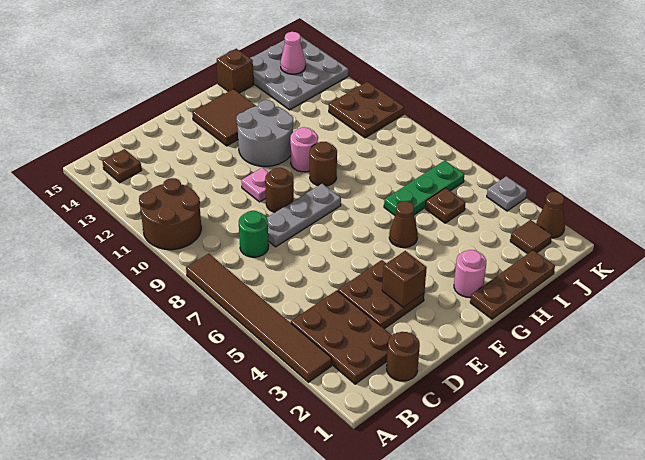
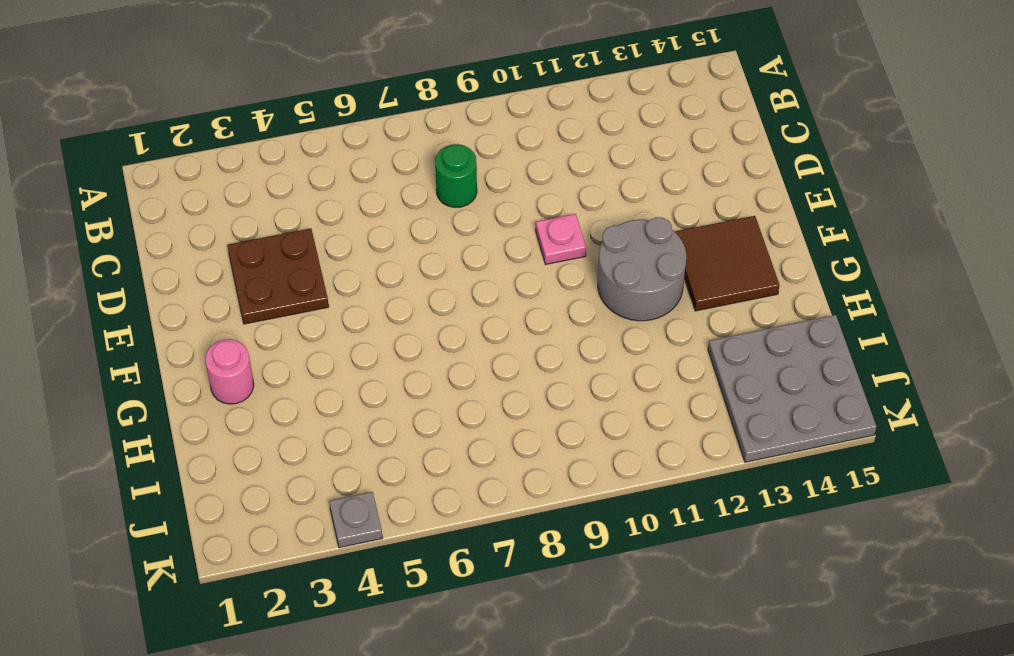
none -> brown 1x6 tile [186,254,332,382]
none -> brown 2x2 round brick [139,178,201,250]
none -> brown 2x3 plate [291,290,392,384]

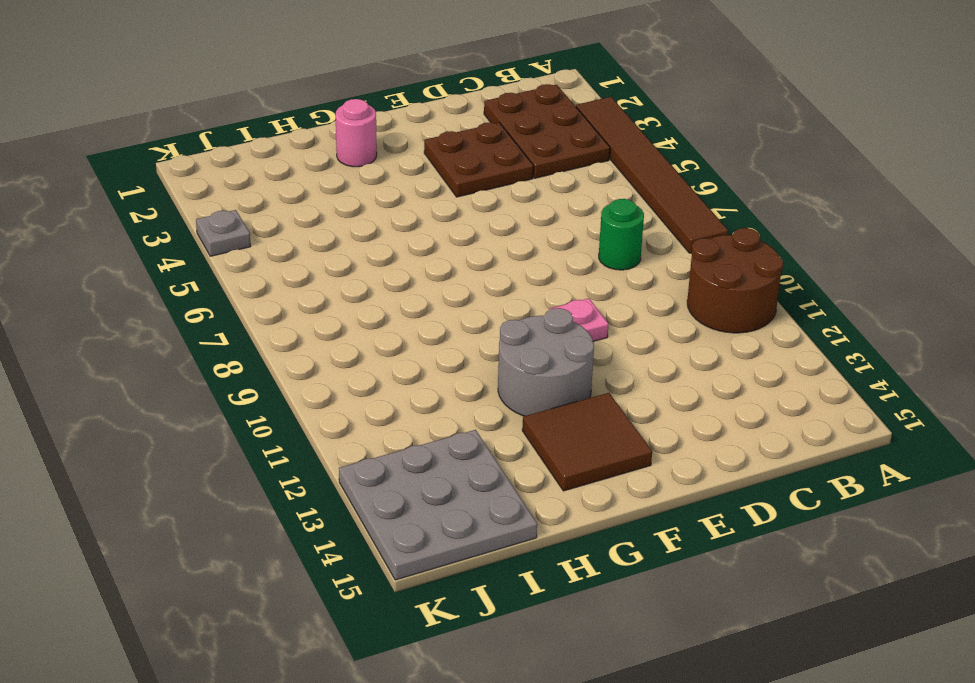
none -> brown 1x1 plate [103,149,142,183]
none -> brown 1x1 round brick [387,332,420,381]
none -> grey 1x3 plate [267,184,341,247]

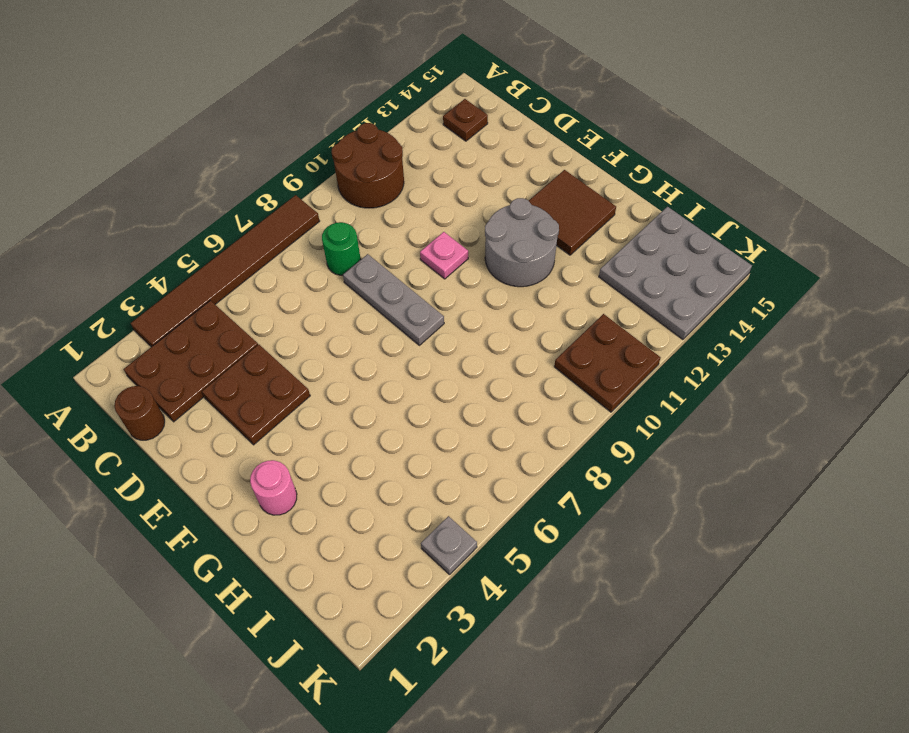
none -> brown 1x1 round brick [265,168,294,212]
none -> brown 1x3 plate [470,250,555,319]
none -> brown 1x1 cone [389,201,418,248]

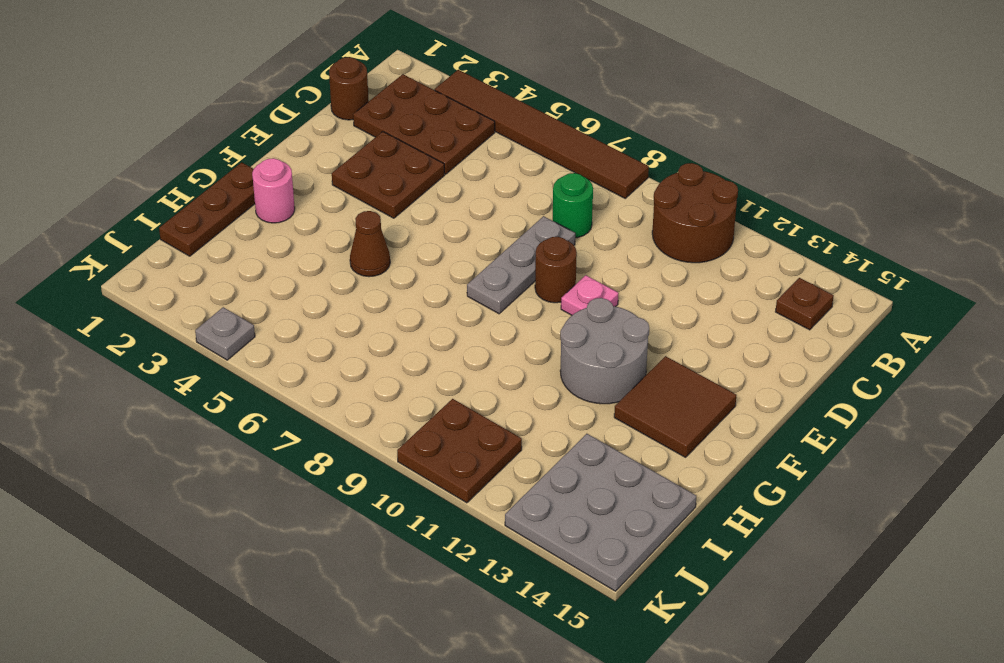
none -> brown 1x1 round brick [310,142,337,186]
none -> pink 1x1 round brick [290,127,318,172]
none -> green 1x3 plate [384,161,464,215]

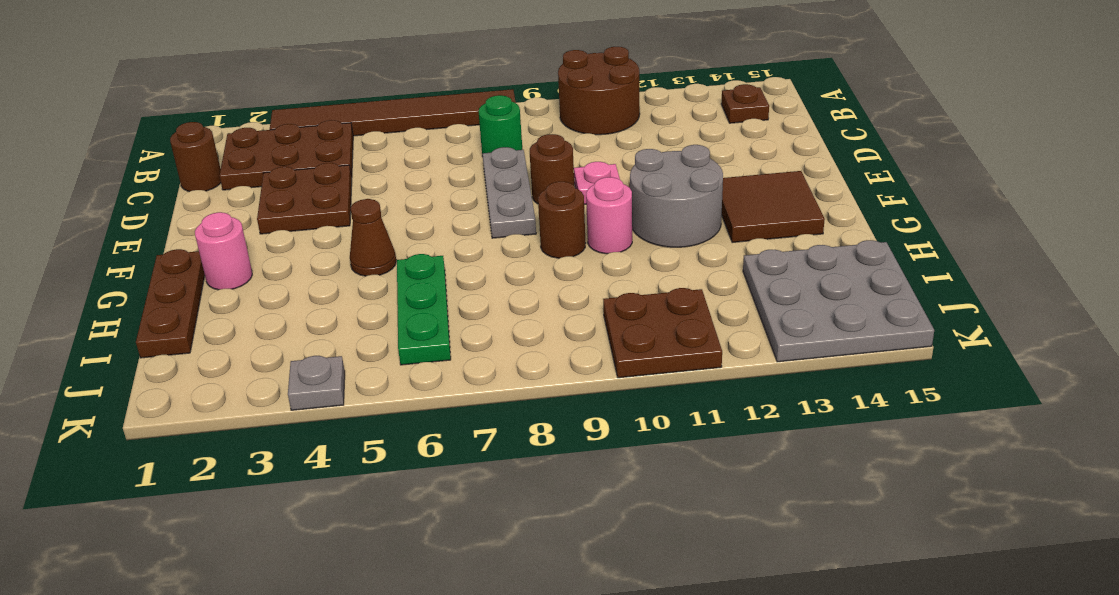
none -> brown 1x1 brick [217,49,254,93]
none -> brown 1x1 plate [425,188,466,223]
none -> brown 1x1 tile [510,220,552,254]

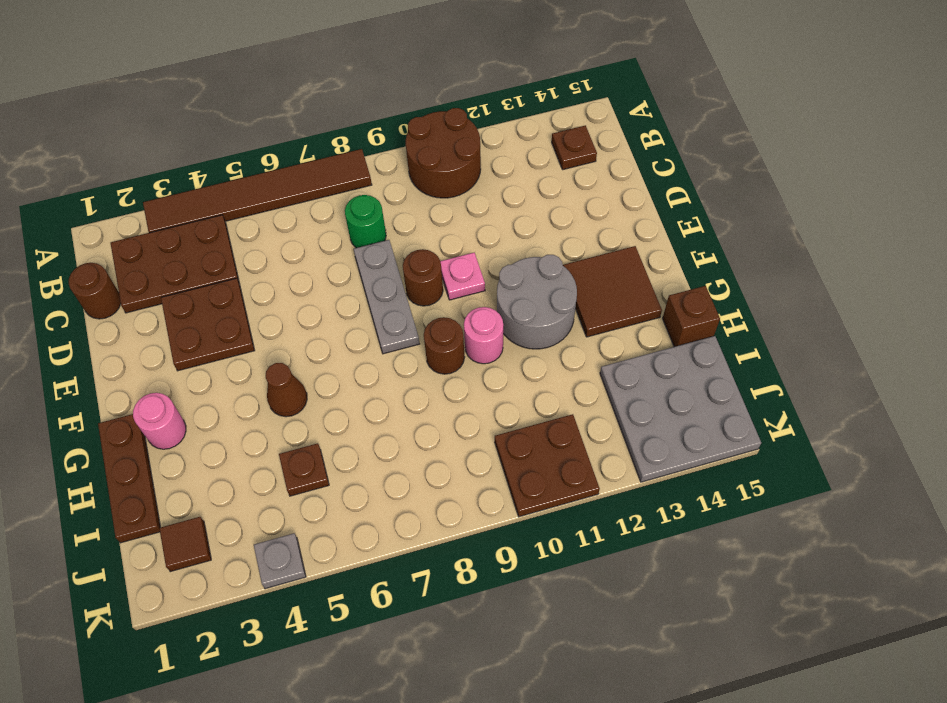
none -> green 1x3 plate [384,161,464,215]
none -> brown 1x1 cone [536,192,565,238]
none -> brown 1x1 brick [382,251,427,307]

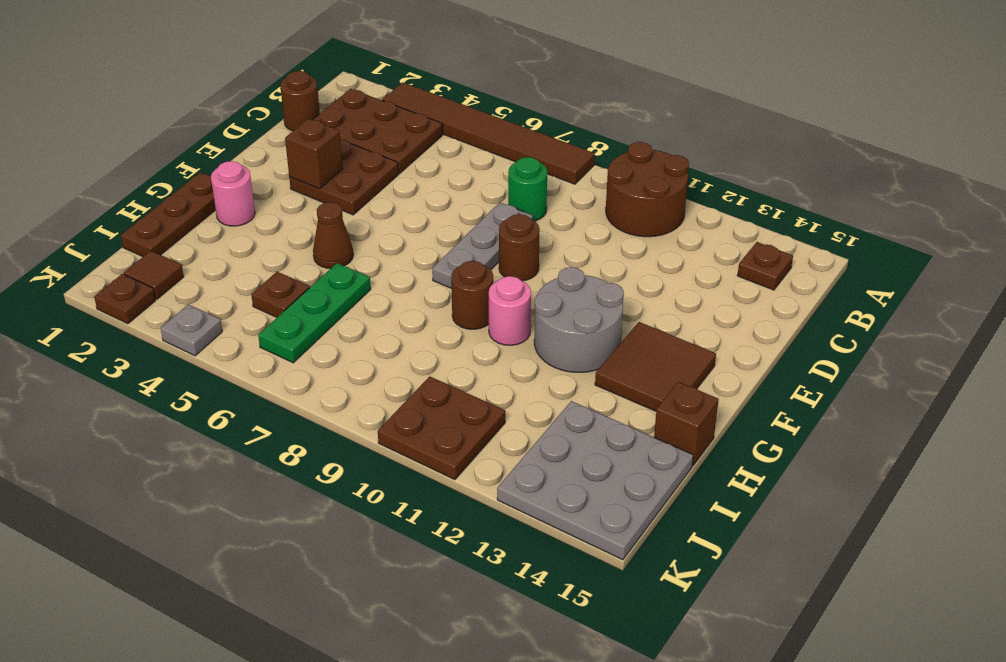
brown 1x1 plate [94,274,156,324] -> brown 1x1 cone [536,192,565,238]
none -> pink 1x1 plate [241,168,269,202]
none -> pink 1x1 cone [281,32,306,74]

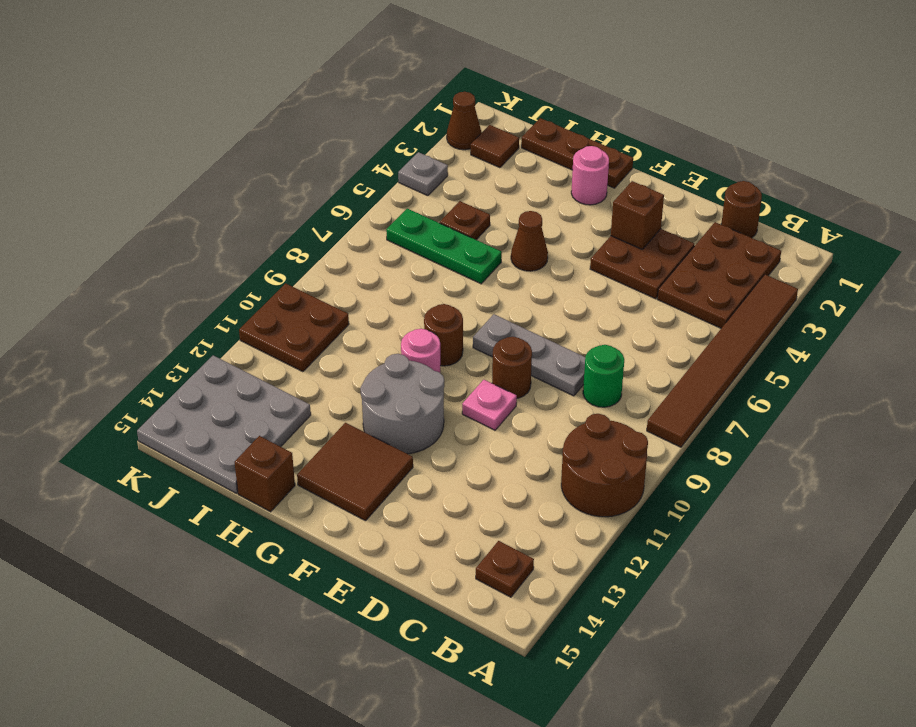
none -> pink 1x1 cone [281,32,306,74]

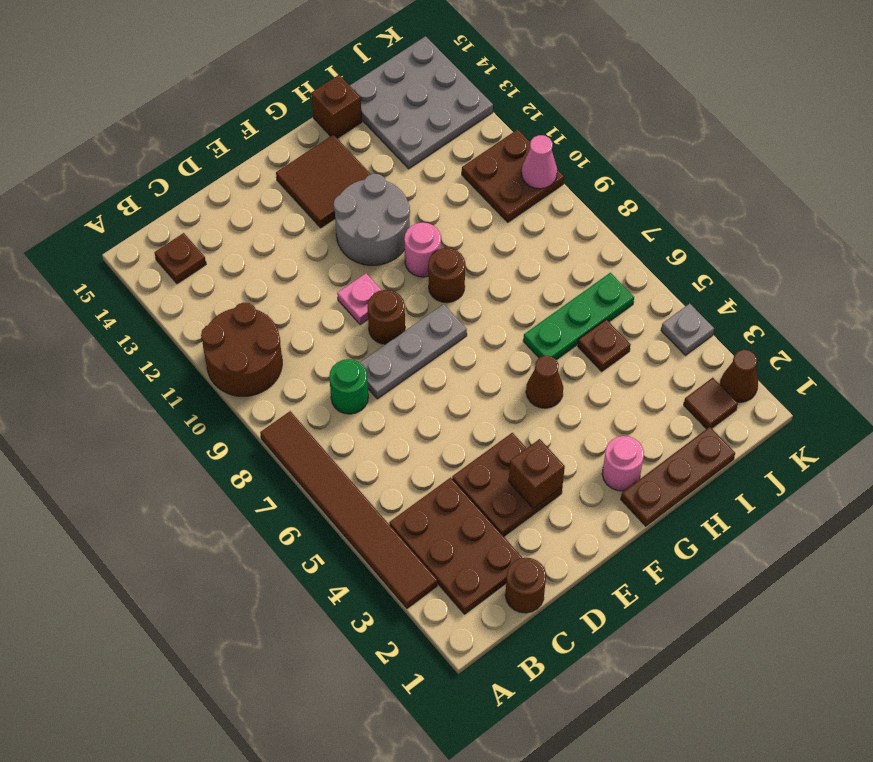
pink 1x1 cone [522,135,557,189] -> pink 1x1 cone moved to [281,32,306,74]

